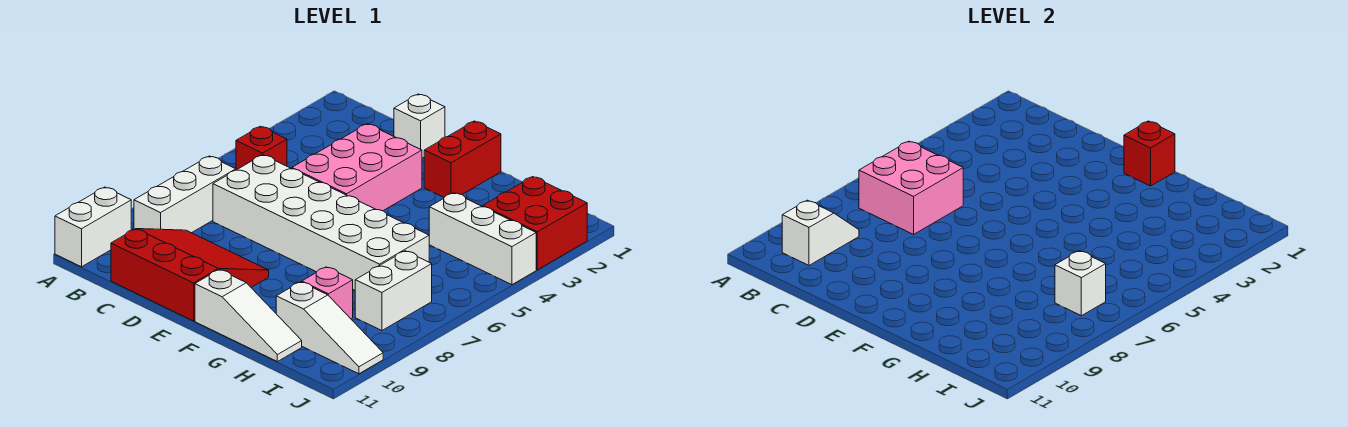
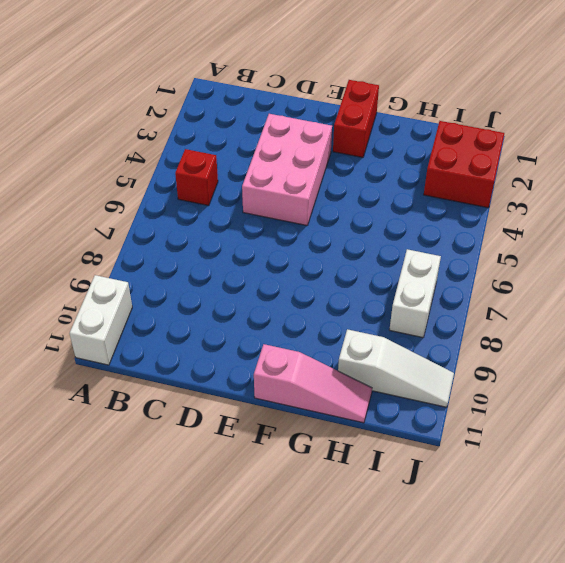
pink 1x3 slope [254,344,372,423] -> white 1x3 slope [195,270,302,362]
none -> white 1x3 brick [134,156,236,233]
none -> white 2x6 brick [213,155,429,290]
none -> red 3x3 slope [111,229,269,321]

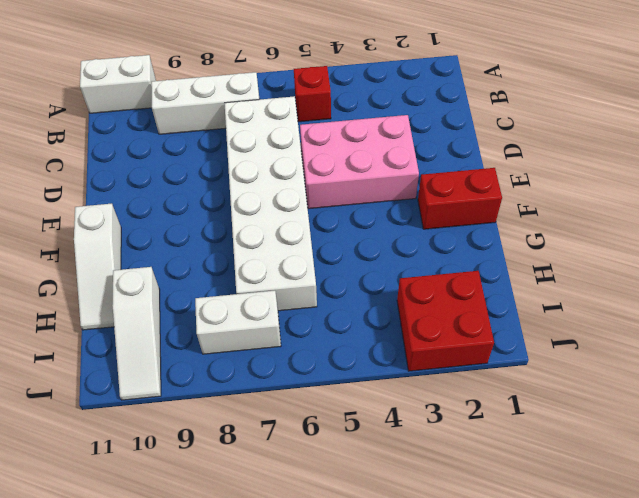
none -> red 3x3 slope [111,229,269,321]
none -> white 1x1 brick [394,94,445,158]
none -> white 1x3 brick [429,193,536,285]

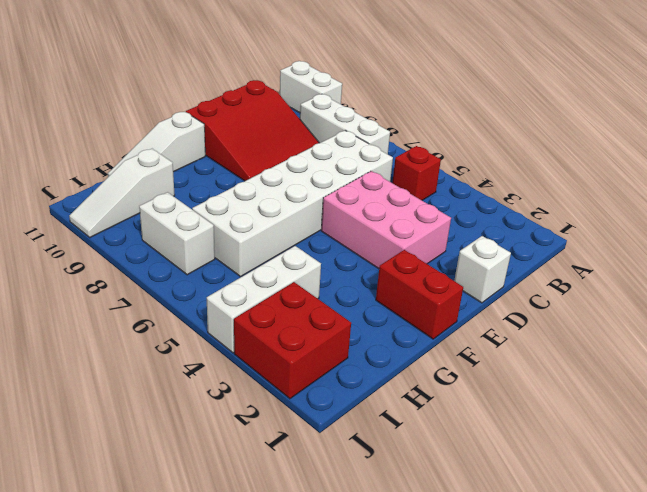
none -> pink 1x1 brick [302,267,353,319]
none -> pink 2x2 brick [859,141,963,234]
none -> white 1x2 slope [782,200,859,265]

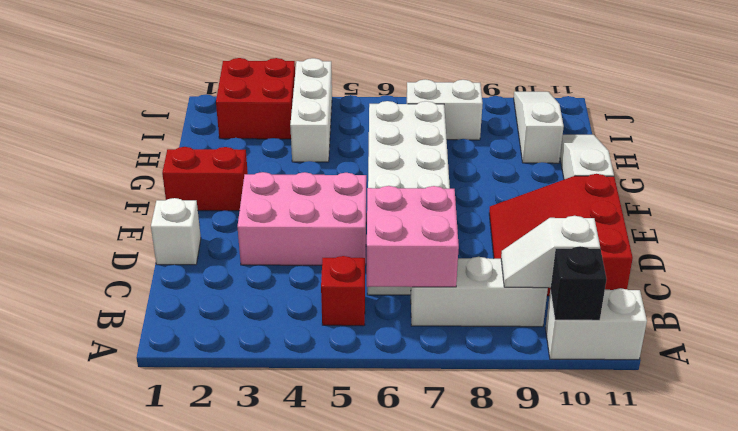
black 1x1 brick [550,246,607,320] -> none
none -> pink 1x1 brick [302,267,353,319]
none -> red 1x1 brick [1124,121,1175,186]
none -> white 1x1 brick [1055,251,1106,316]

